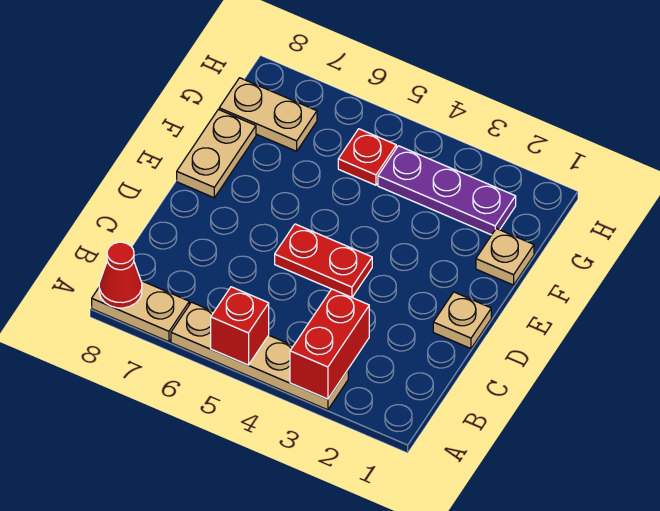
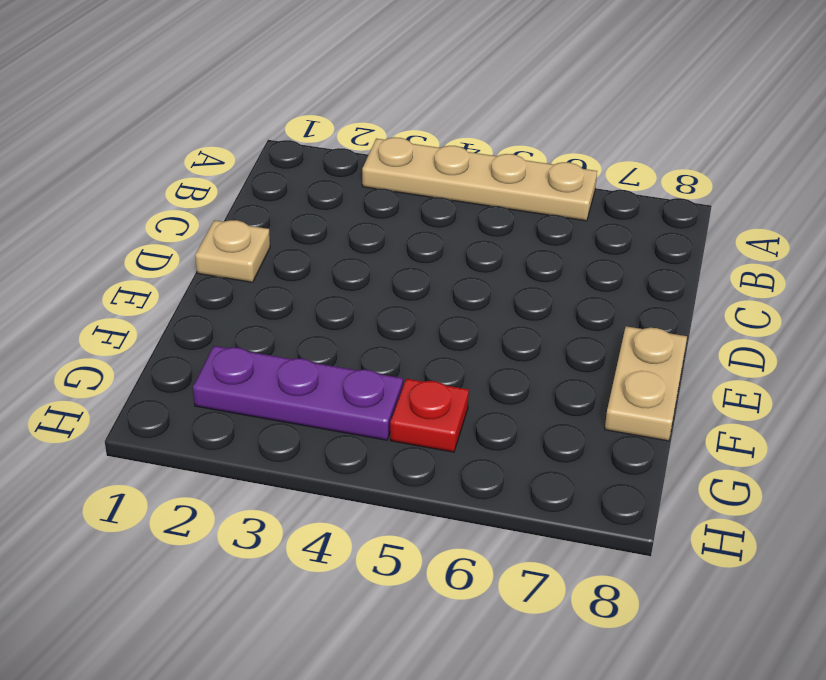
none -> tan 1x2 plate [92,281,189,342]
none -> red 1x2 plate [275,224,372,297]
none -> tan 1x1 plate [476,229,534,285]

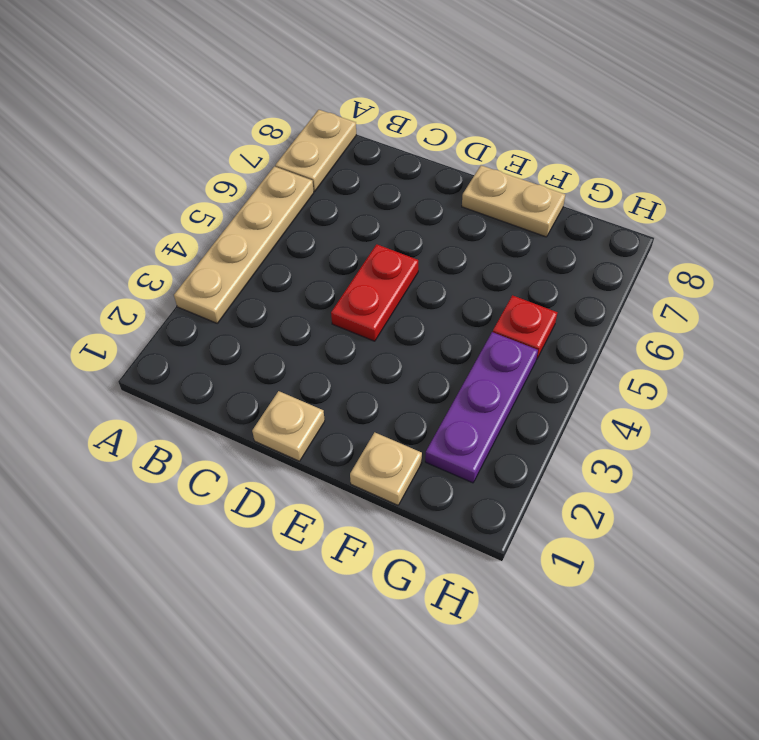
none -> tan 1x2 plate [219,78,317,151]
none -> red 1x2 brick [290,289,369,399]
none -> red 1x1 brick [211,287,269,365]

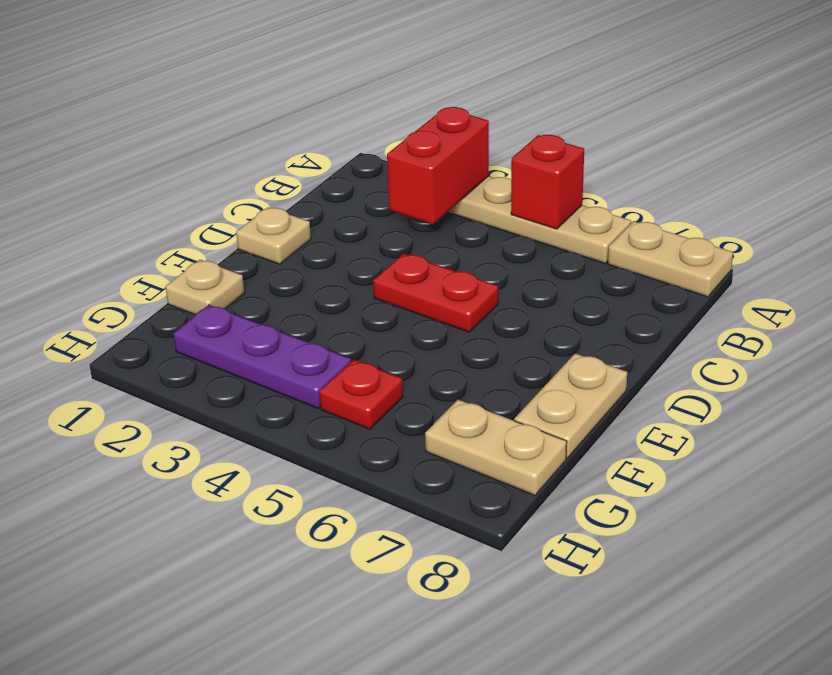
none -> red 1x1 cone [99,242,142,308]

